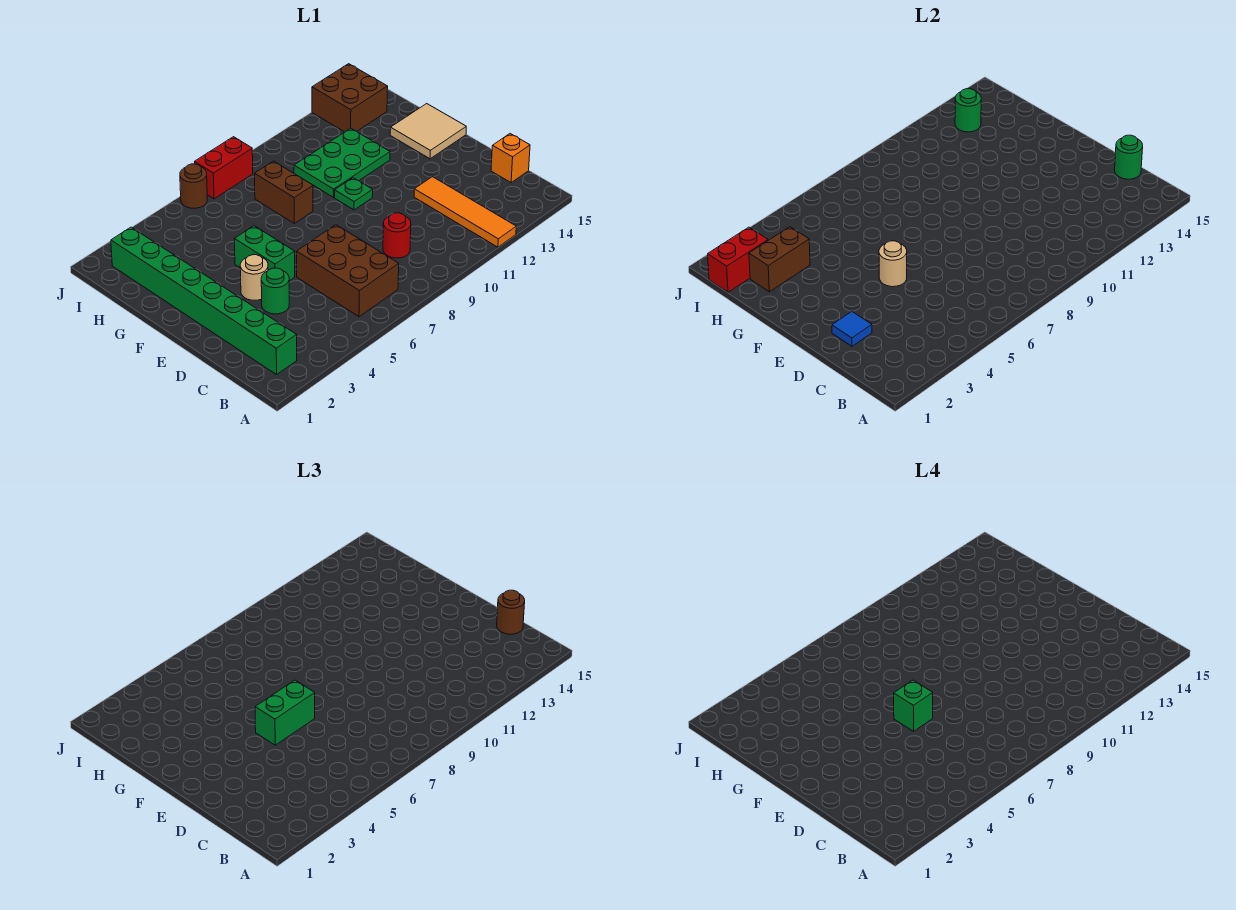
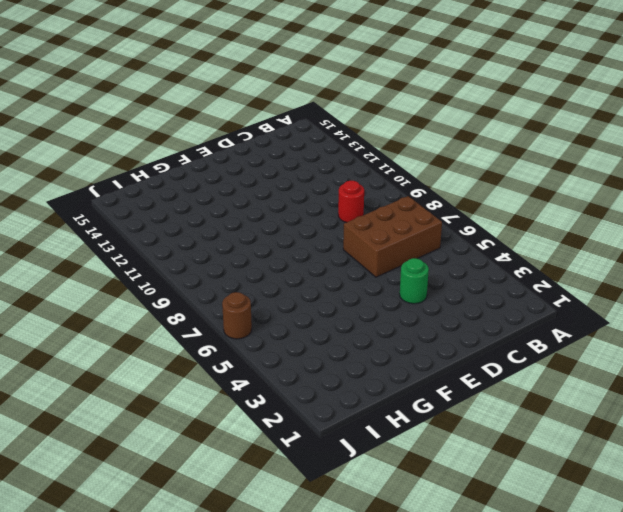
none -> orange 1x4 tile [414,177,516,247]
none -> green 1x8 brick [111,227,297,374]
none -> orange 1x1 brick [491,134,530,182]

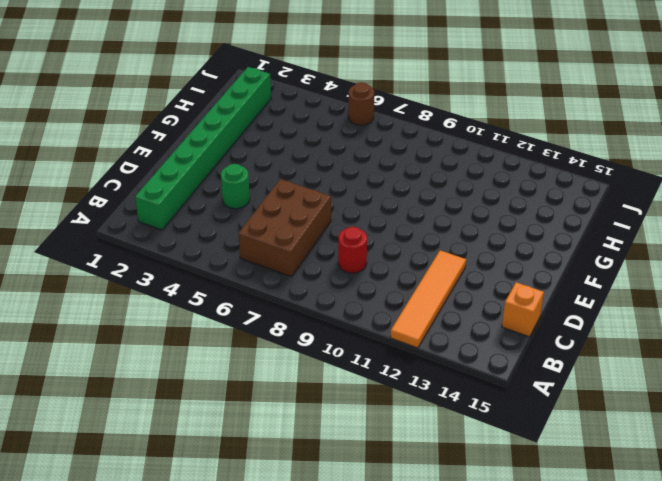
none -> tan 1x1 round brick [240,255,268,300]
none -> green 1x2 brick [234,226,295,281]
none -> green 1x1 plate [335,178,373,210]

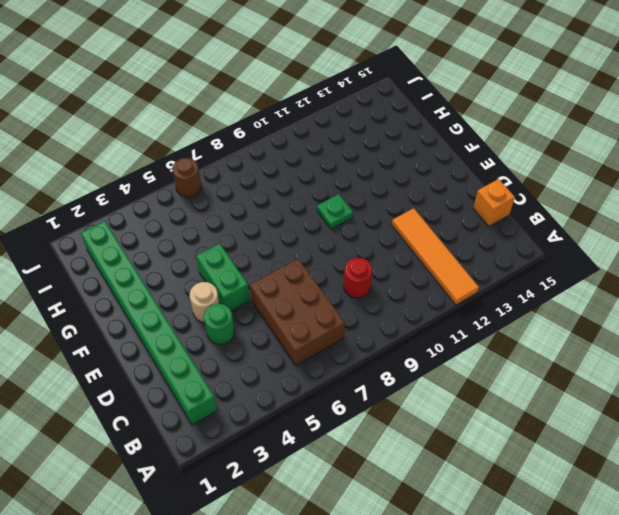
none -> tan 2x2 tile [390,104,466,159]
none -> brown 1x2 brick [255,161,313,223]
none -> green 2x3 plate [294,128,390,197]

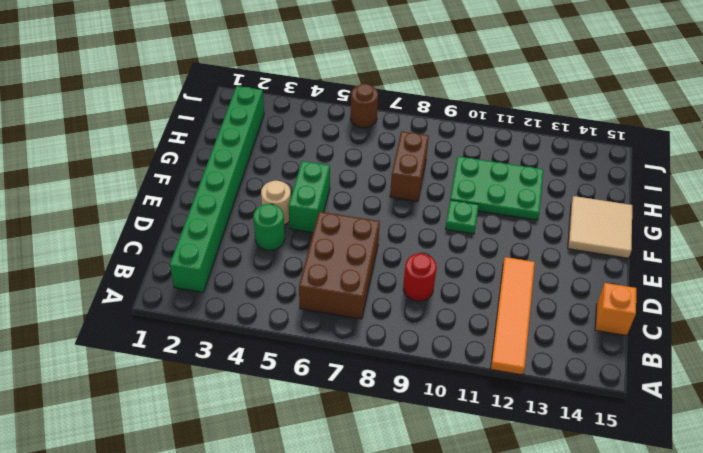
none -> brown 2x2 brick [312,64,388,132]
none -> red 1x2 brick [195,137,253,199]
none -> green 1x1 round brick [1115,135,1143,179]

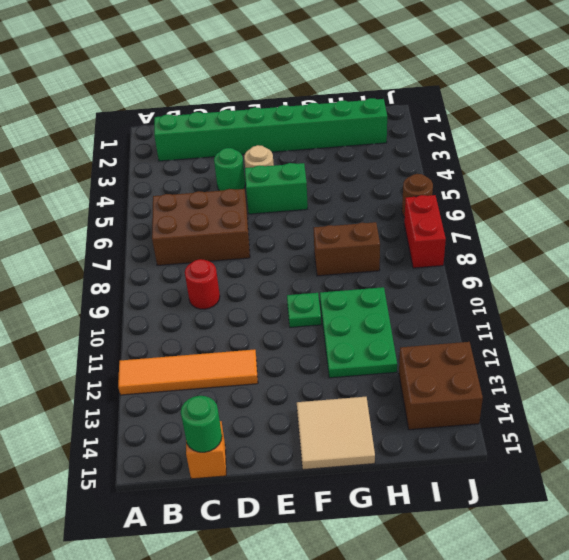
none -> blue 1x1 tile [832,312,872,346]
none -> tan 1x1 round brick [879,241,907,287]
none -> brown 1x2 brick [749,227,810,292]

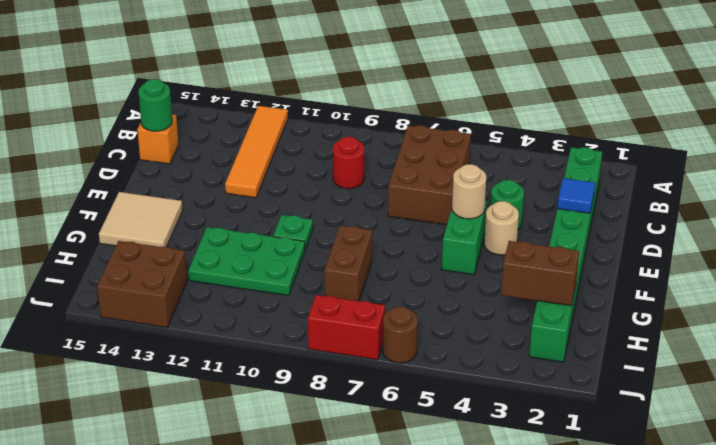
none -> red 1x2 brick [708,227,768,292]
none -> green 1x1 round brick [955,89,981,132]
none -> brown 1x1 round brick [497,590,525,634]

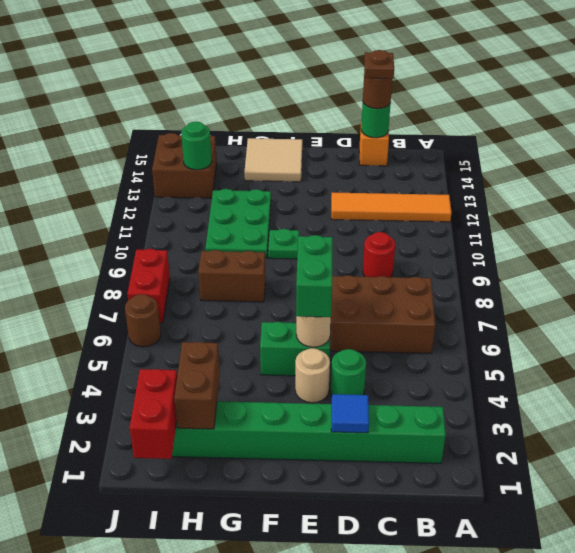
brown 1x1 plate [364,50,394,79] -> none
none -> green 1x1 brick [894,680,933,731]

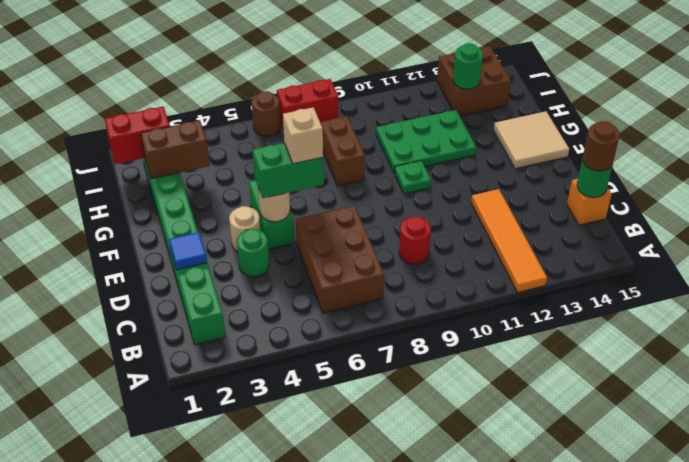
tan 1x1 brick [283,107,323,164] -> green 1x1 brick [894,680,933,731]

